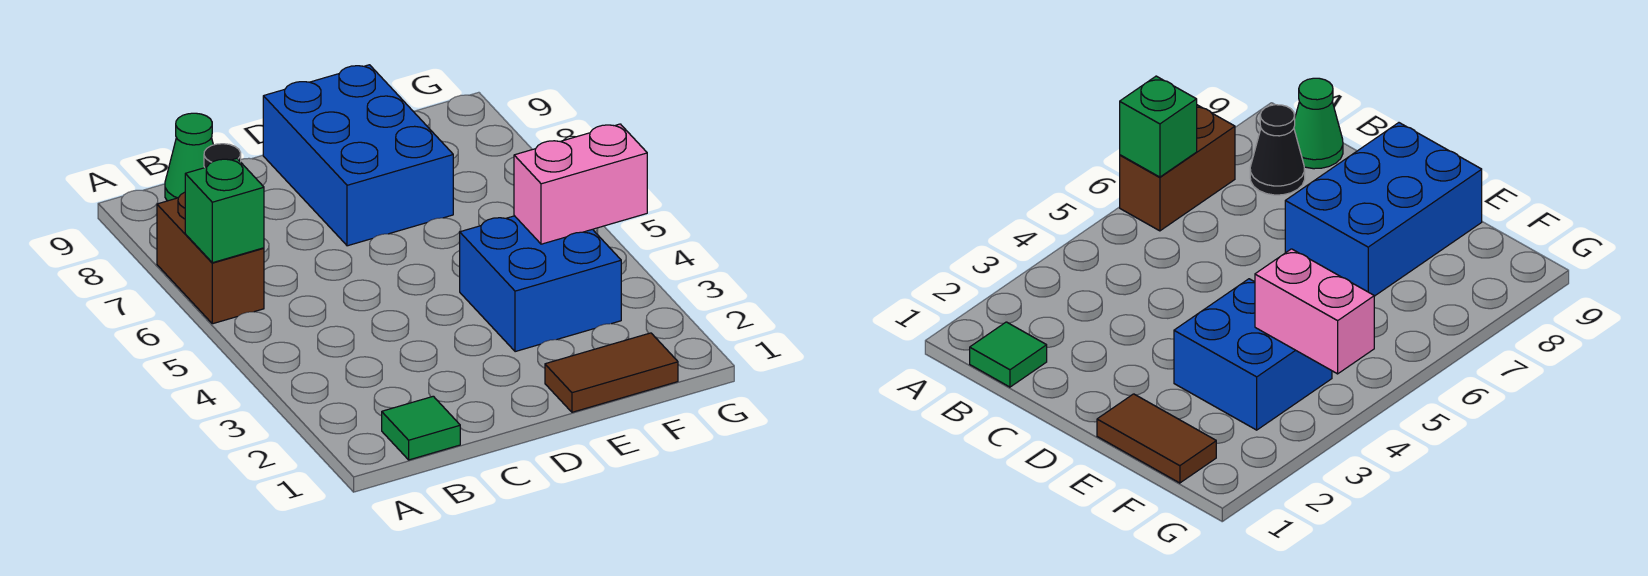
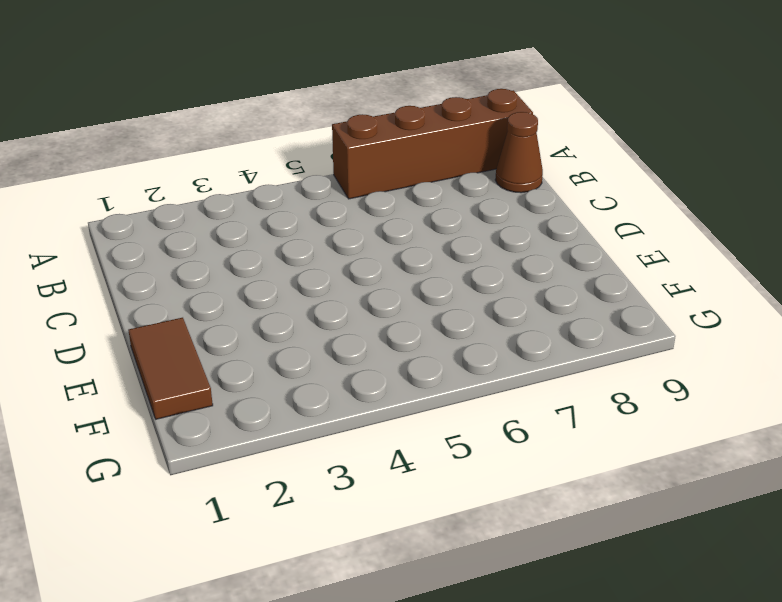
brown 1x4 brick [332,89,533,199] -> brown 1x2 brick [157,192,264,324]
brown 1x1 cone [495,112,543,193] -> green 1x1 cone [165,113,213,201]
none -> green 1x1 tile [382,396,460,460]
none -> black 1x1 cone [1250,105,1305,195]

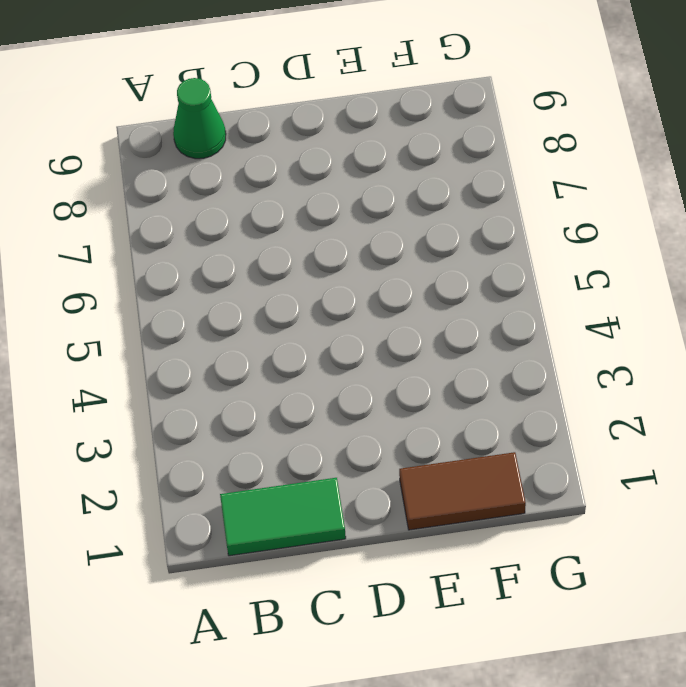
green 1x2 tile [220,478,346,556] -> green 1x1 tile [382,396,460,460]
none -> brown 1x2 brick [157,192,264,324]
none -> black 1x1 cone [1250,105,1305,195]

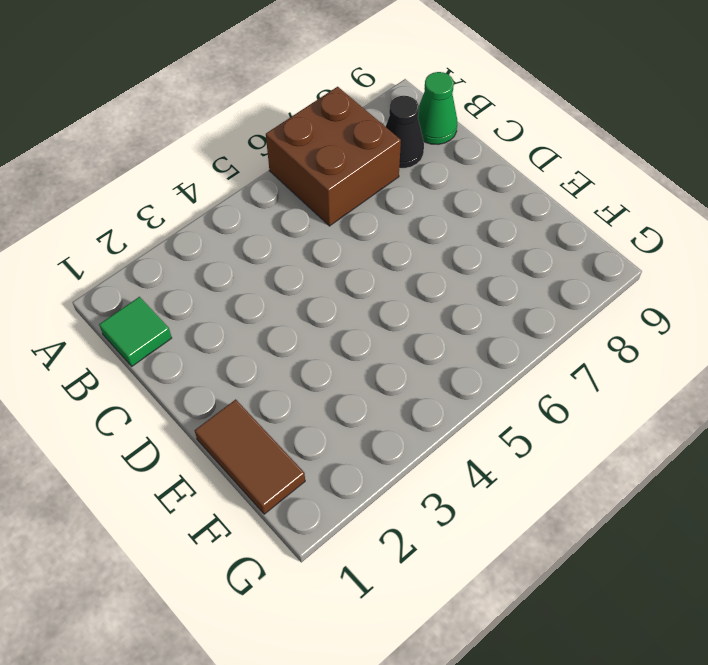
brown 2x2 brick [266,87,401,226] -> brown 1x2 brick [157,192,264,324]
none -> blue 2x3 brick [263,65,453,246]
none -> blue 2x2 brick [460,216,621,352]

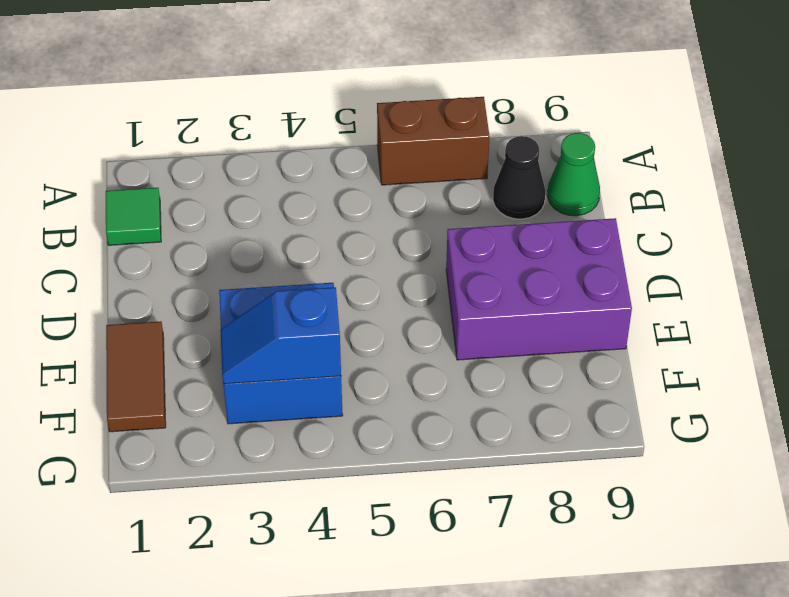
purple 2x3 brick [446,218,632,360] -> blue 2x3 brick [263,65,453,246]
blue 1x2 slope [220,287,341,384] -> pink 1x2 brick [514,124,647,244]
none -> green 1x1 brick [185,158,264,263]

